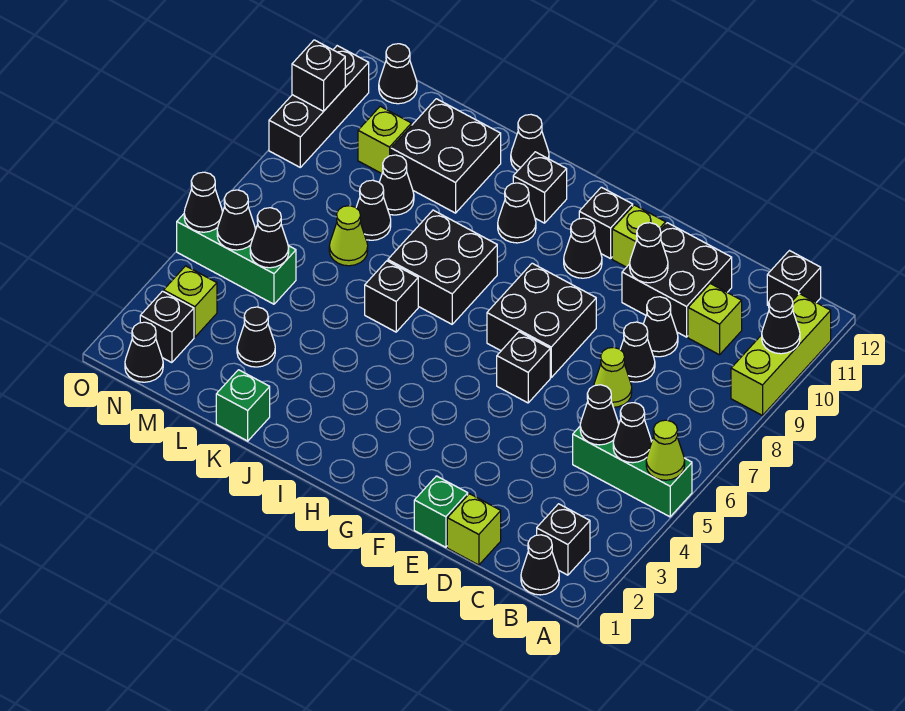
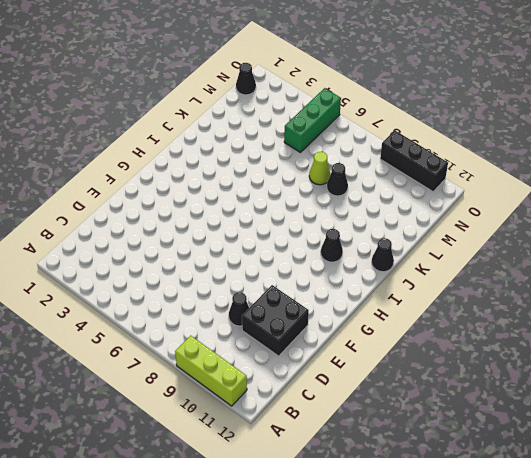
none -> green 1x3 brick [573,423,692,517]
none -> black 1x1 cone [521,535,559,595]
none -> black 1x1 brick [537,504,590,575]
none -> black 1x1 brick [767,251,821,306]

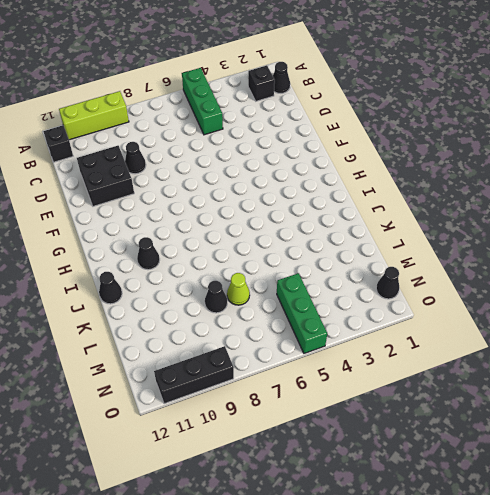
none -> lime 1x1 brick [688,284,742,355]
none -> lime 1x1 brick [447,494,501,565]
none -> lime 1x1 cone [594,347,632,407]
none -> black 1x1 cone [620,322,655,382]

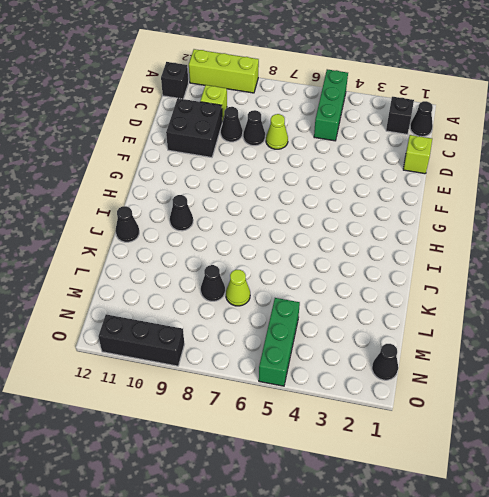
none -> green 1x1 brick [414,476,468,547]
none -> black 1x1 brick [497,332,550,403]
none -> black 2x2 brick [487,263,596,377]
none -> lime 1x1 brick [612,205,666,267]

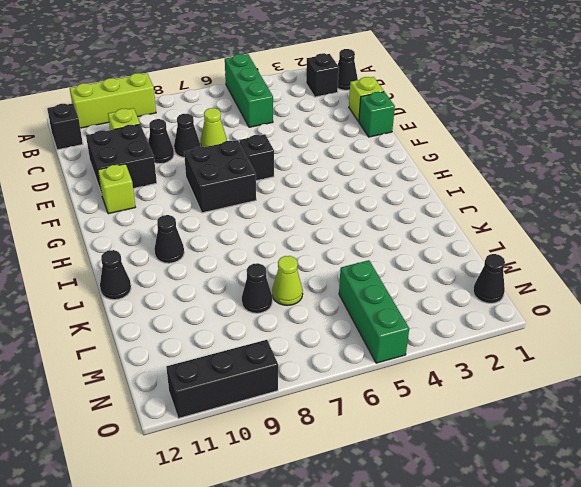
none -> black 1x1 cone [564,218,602,278]
none -> black 1x1 brick [579,187,633,259]
none -> black 2x2 brick [388,210,497,324]
none -> black 1x1 brick [513,152,567,223]

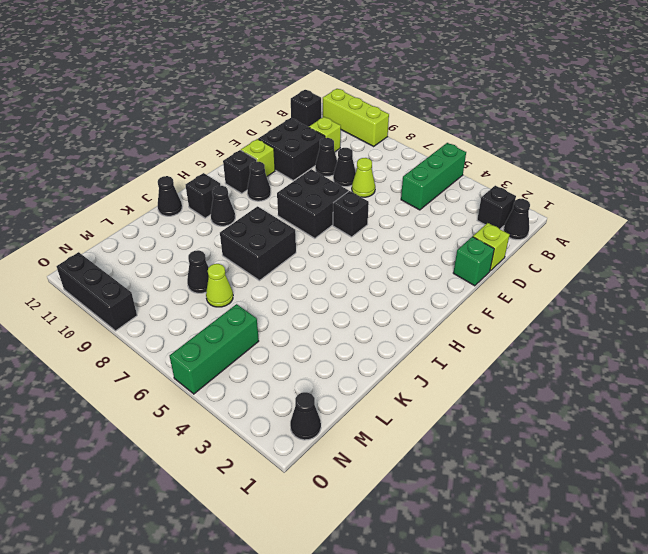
none -> black 1x1 brick [365,261,418,332]
none -> green 1x1 brick [216,370,270,441]
none -> black 2x2 brick [391,99,501,213]
none -> black 1x1 cone [237,307,275,367]

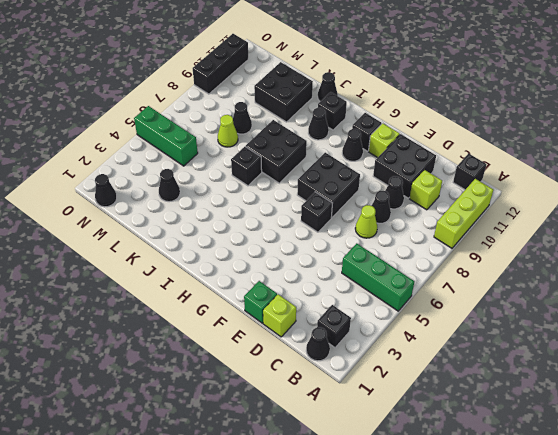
none -> green 1x1 brick [216,370,270,441]
none -> black 1x1 cone [379,155,414,215]
none -> lime 1x1 brick [358,106,412,174]
none -> black 1x1 brick [140,291,194,363]

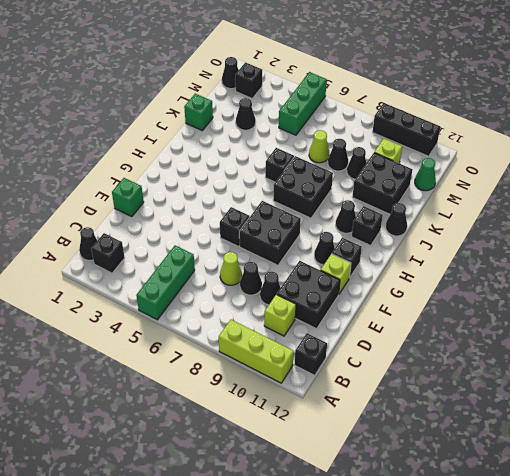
green 1x1 cone [415,158,436,191] -> none
none -> lime 1x1 brick [447,494,501,565]
none -> lime 1x1 brick [164,266,217,337]
none -> black 1x1 cone [379,44,417,104]
none -> lime 1x1 cone [646,420,685,480]

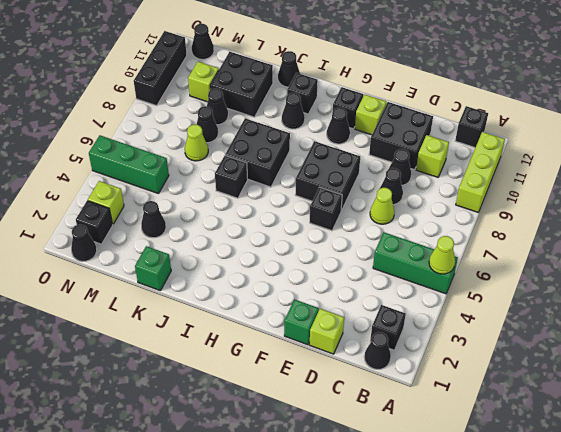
none -> black 1x1 cone [762,294,800,354]
none -> black 1x1 cone [613,403,652,463]
none -> black 1x1 cone [580,385,619,445]
none -> black 1x1 cone [630,223,668,283]

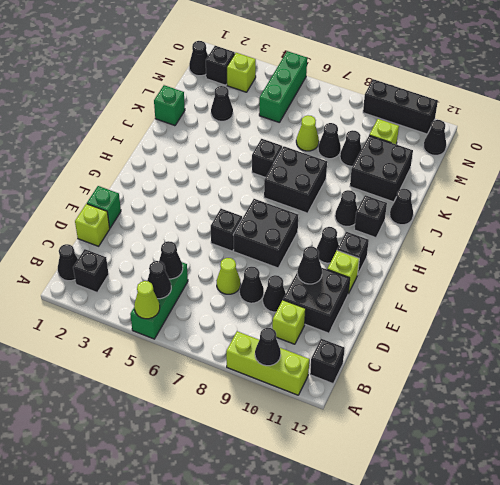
none -> black 1x1 cone [250,208,289,268]
none -> black 1x1 cone [217,190,256,250]
none -> black 1x1 cone [184,172,223,232]
none -> black 1x1 brick [292,40,345,111]

